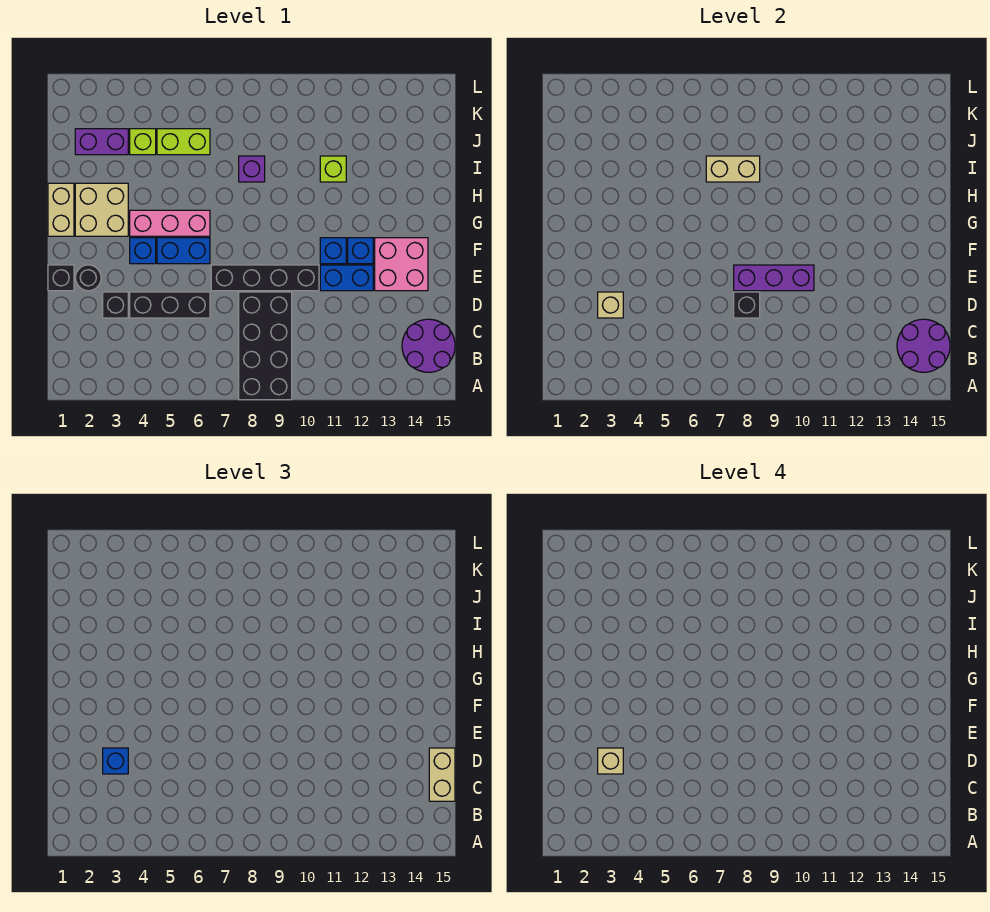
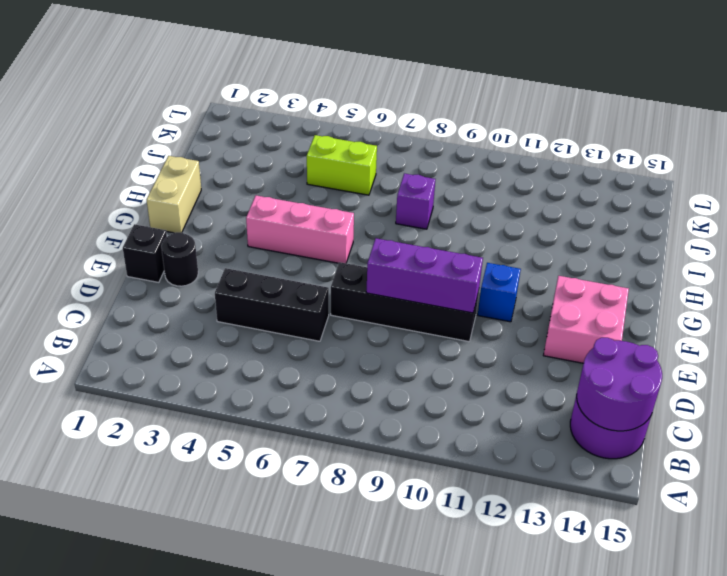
none -> black 2x4 brick [239,292,292,400]
none -> black 1x1 brick [103,292,128,318]
none -> blue 1x2 brick [320,265,373,291]

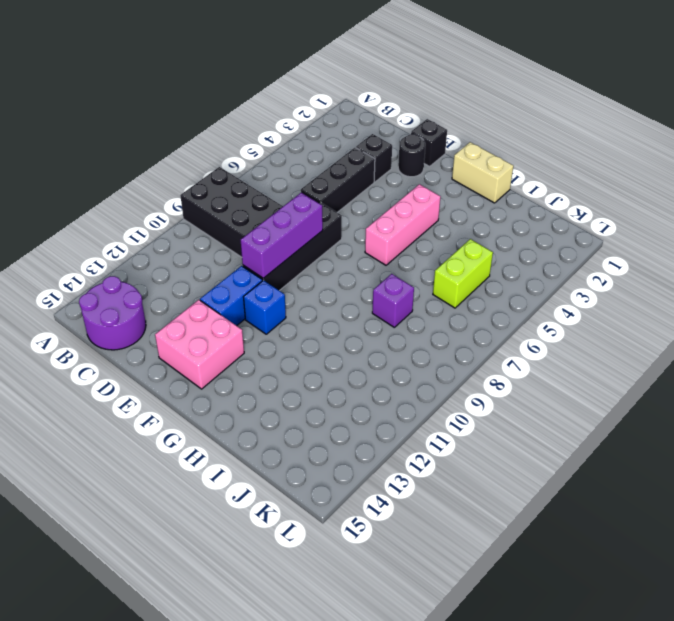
none -> blue 1x1 brick [130,238,156,264]
none -> blue 1x2 brick [157,238,210,264]
none -> blue 1x1 brick [348,238,373,264]

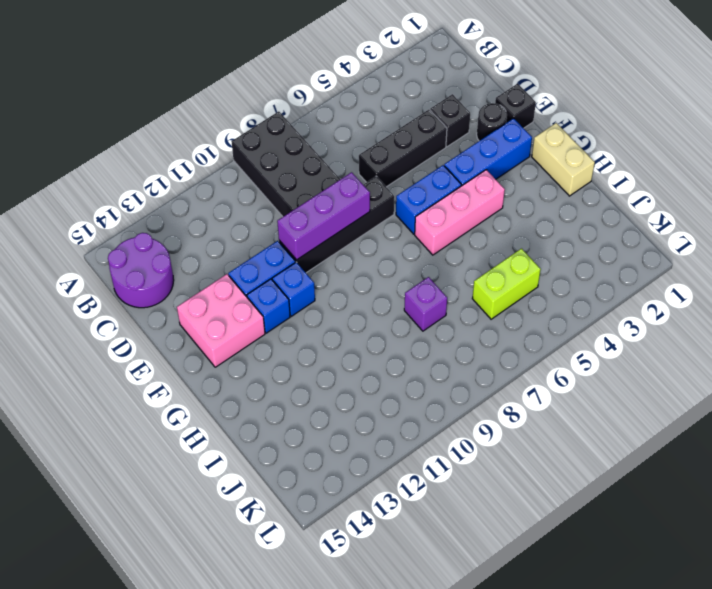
blue 1x3 brick [444,118,532,186] -> blue 1x1 brick [130,238,156,264]
none -> tan 2x2 brick [75,183,128,236]
none -> lime 1x1 brick [320,156,346,182]
none -> purple 1x2 brick [75,129,128,155]

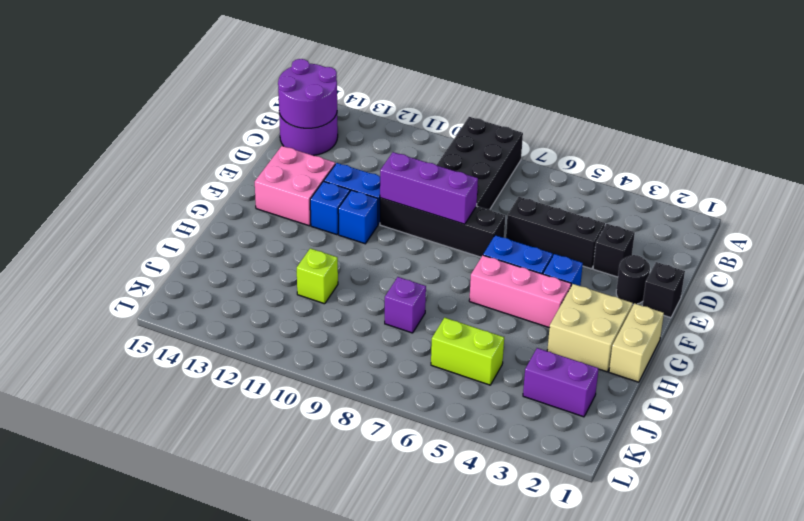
none -> lime 1x1 brick [130,129,156,155]
none -> tan 1x1 brick [598,292,623,318]
none -> black 1x1 brick [734,292,760,318]

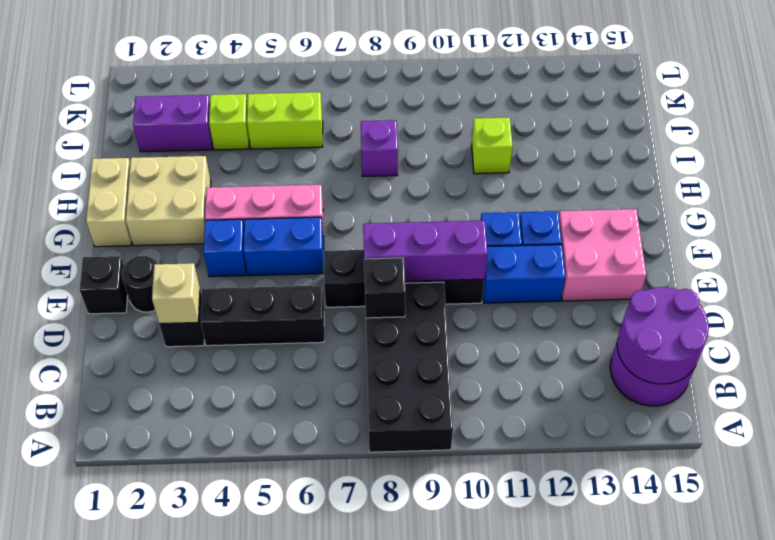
none -> tan 1x2 brick [706,156,760,182]
none -> tan 1x2 brick [429,748,455,801]
none -> blue 1x1 brick [103,748,128,774]

